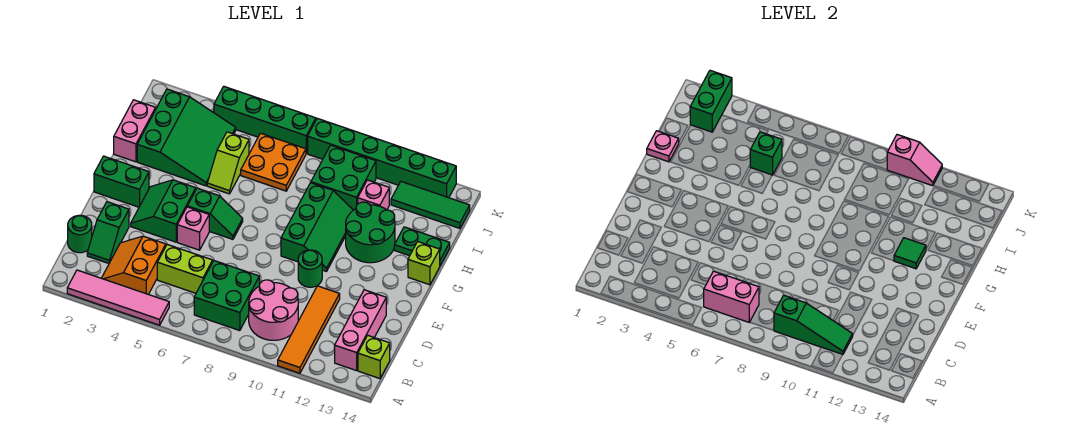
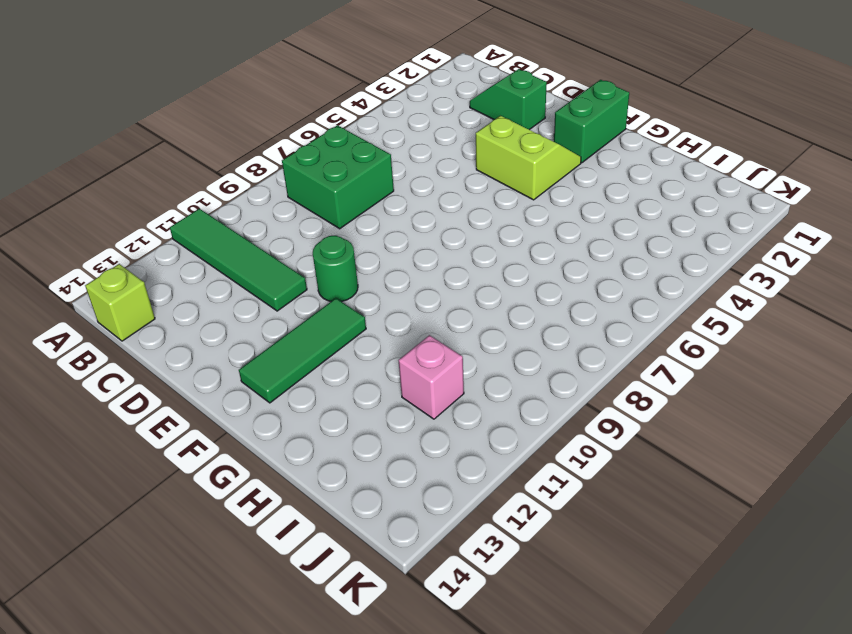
green 1x4 tile [170,209,307,311] -> orange 1x4 tile [278,286,340,373]
lime 2x2 slope [476,116,581,200] -> green 2x2 slope [131,180,196,242]
green 1x3 tile [239,298,366,403] -> green 1x3 tile moved to [391,182,470,228]
none -> pink 1x4 tile [67,270,169,325]
none -> orange 2x2 slope [102,236,166,294]
none -> pink 2x2 round brick [249,280,298,340]
none -> pink 1x3 brick [335,290,386,371]

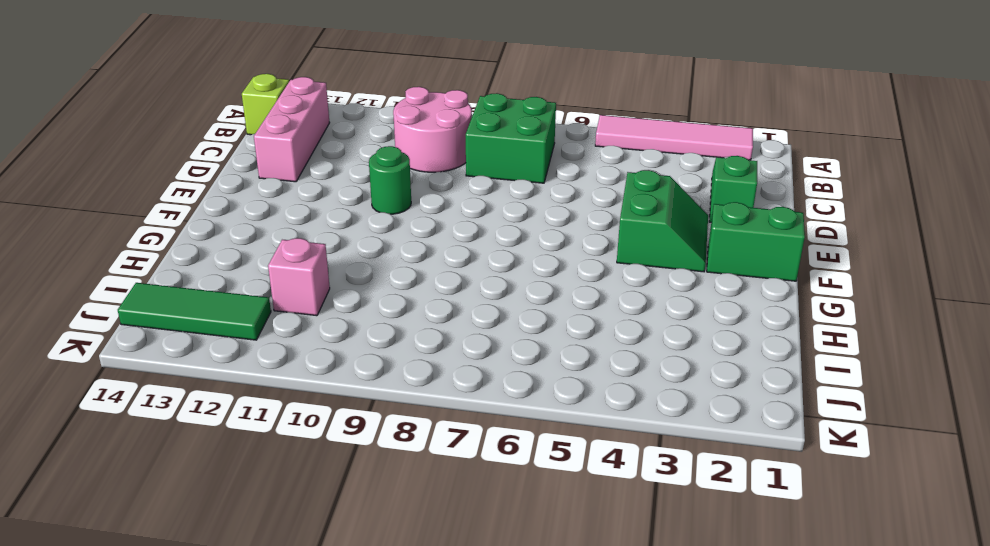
none -> orange 1x4 tile [278,286,340,373]
none -> orange 2x2 slope [102,236,166,294]
none -> green 1x1 round brick [68,215,92,253]
none -> lime 1x2 brick [157,245,213,293]

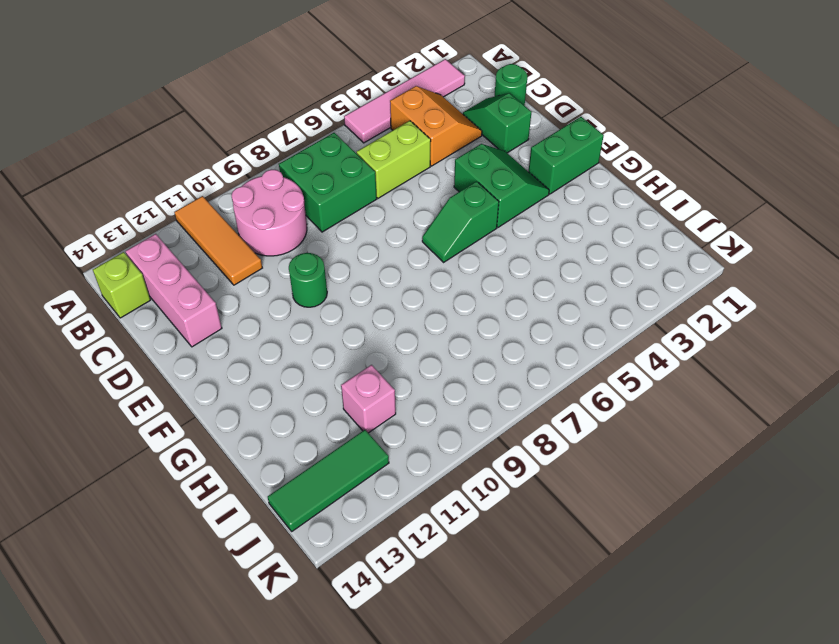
orange 1x3 tile [174,196,262,285] -> orange 1x4 tile [278,286,340,373]
none -> pink 1x1 brick [177,207,209,250]
none -> green 2x3 slope [281,183,353,272]
none -> green 2x2 round brick [346,202,395,263]
none -> lime 1x1 brick [408,242,440,285]

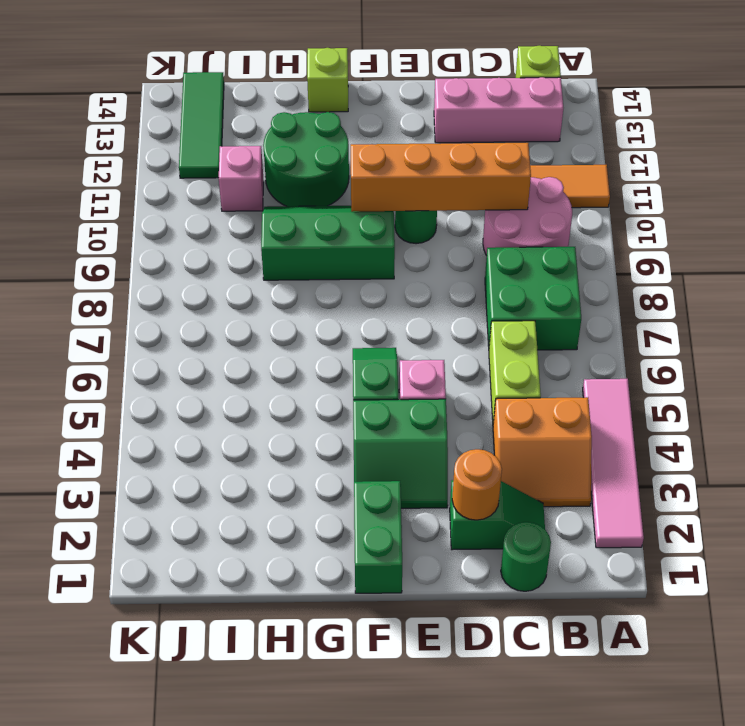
orange 1x4 brick [351,143,531,212] -> none
orange 1x1 round brick [452,449,502,520] -> none
none -> pink 1x2 brick [114,100,156,162]
none -> green 3x3 slope [137,89,236,186]
none -> lime 1x2 slope [207,132,249,194]
none -> green 1x2 plate [394,227,450,266]

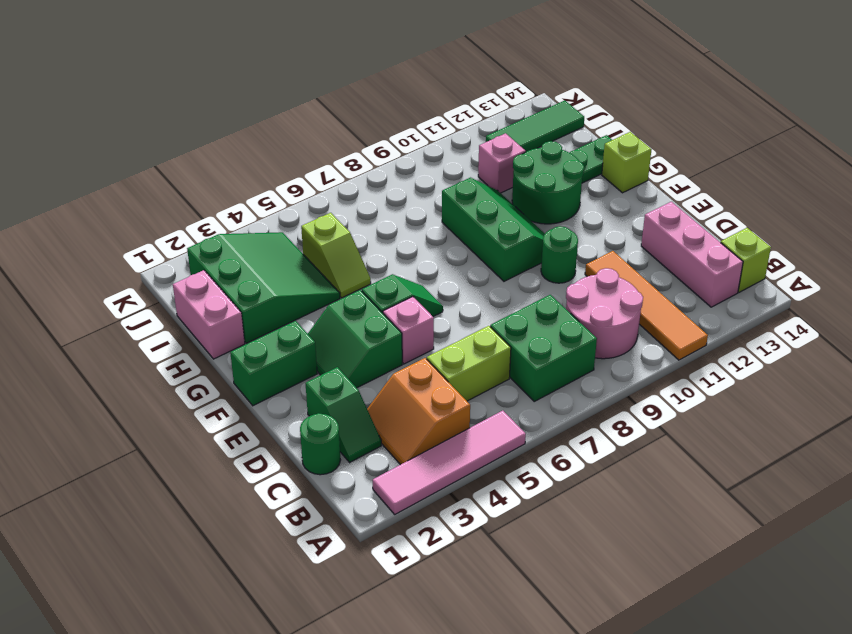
none -> orange 2x2 plate [241,133,306,191]
none -> green 2x2 brick [311,145,376,210]
none -> green 1x4 brick [214,86,316,153]
none -> green 1x6 brick [308,118,456,198]

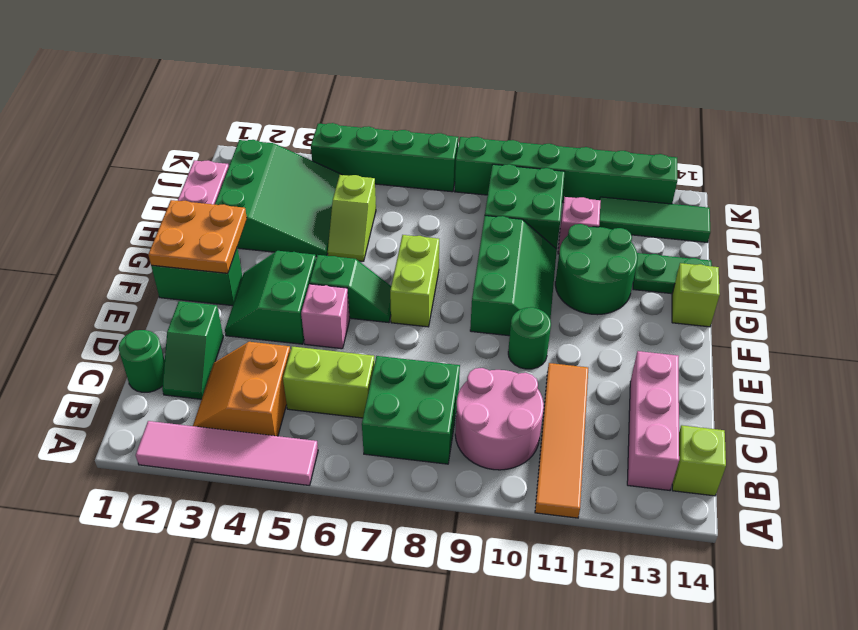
orange 2x2 plate [148,200,247,273] -> orange 2x2 plate moved to [241,133,306,191]
lime 1x2 brick [390,235,439,327] -> none
none -> pink 1x2 brick [704,271,759,322]
none -> green 1x3 slope [774,295,853,355]
none -> green 1x1 tile [894,238,926,269]
none -> pink 1x1 plate [647,131,679,162]

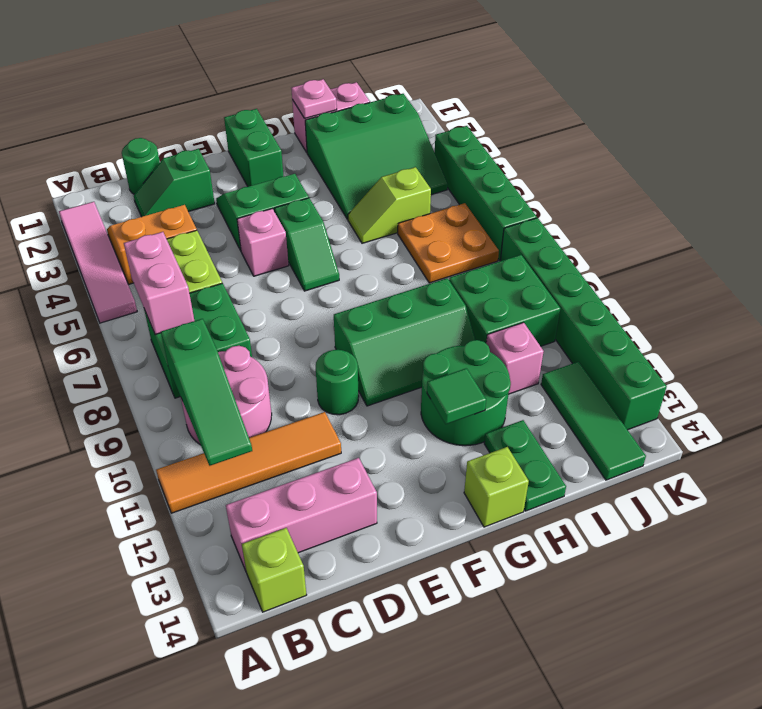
none -> green 1x1 brick [750,132,782,175]
none -> green 1x2 brick [690,70,732,132]
none -> pink 1x2 slope [887,135,942,186]

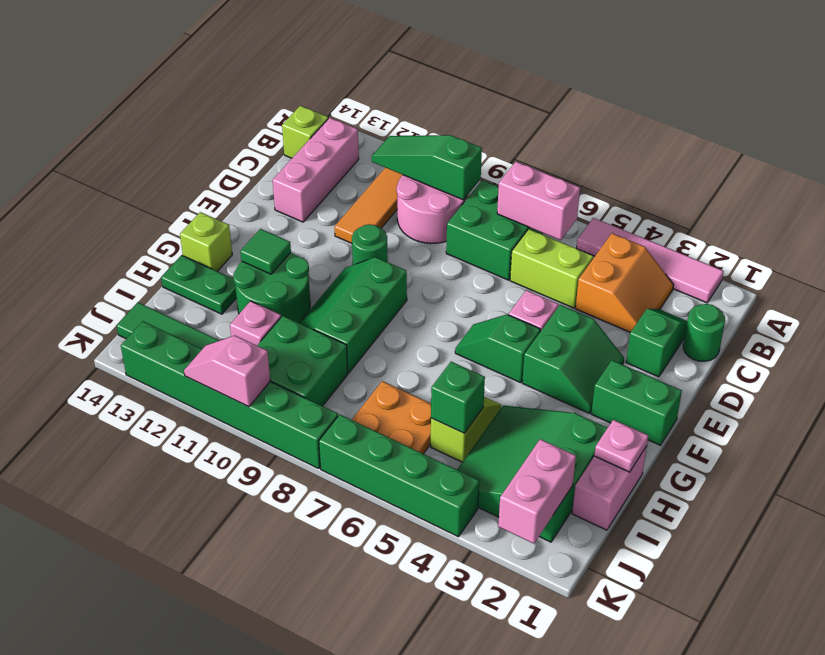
pink 1x2 brick [498,439,576,544] -> green 1x2 brick [690,70,732,132]

